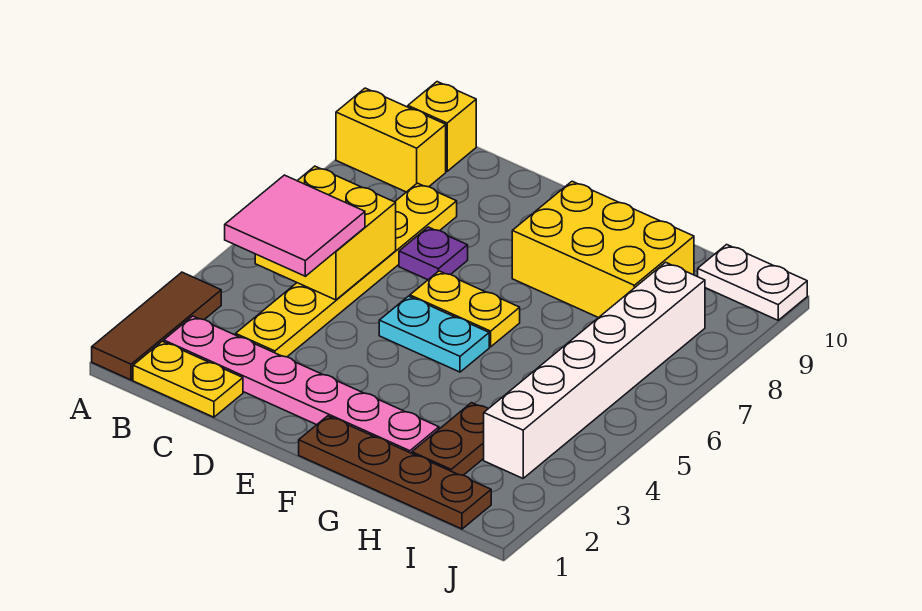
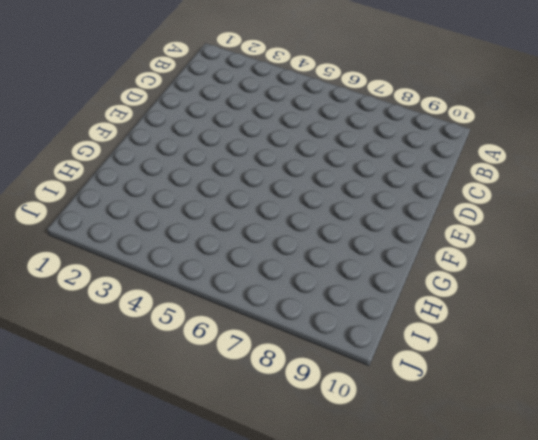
none -> brown 1x3 tile [92,272,221,380]
none -> yellow 1x2 brick [336,88,446,192]
none -> yellow 1x2 plate [133,341,243,417]

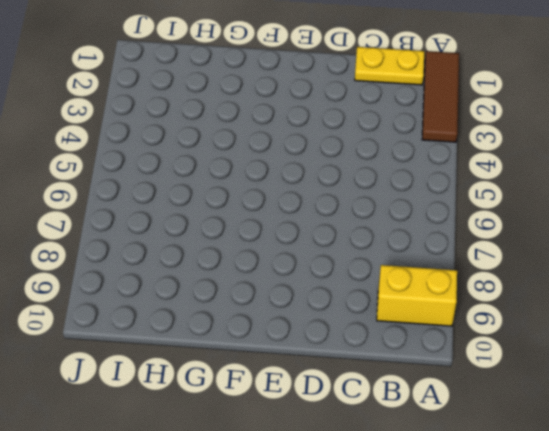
none -> pink 1x6 plate [164,316,439,453]
none -> yellow 1x1 brick [408,82,476,171]
none -> yellow 1x6 plate [236,183,457,357]

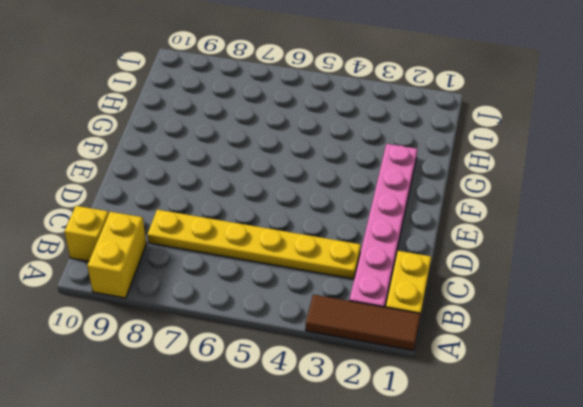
none -> purple 1x1 plate [399,227,468,280]
none -> cyan 1x2 plate [379,296,489,372]
none -> yellow 1x2 plate [410,271,520,347]

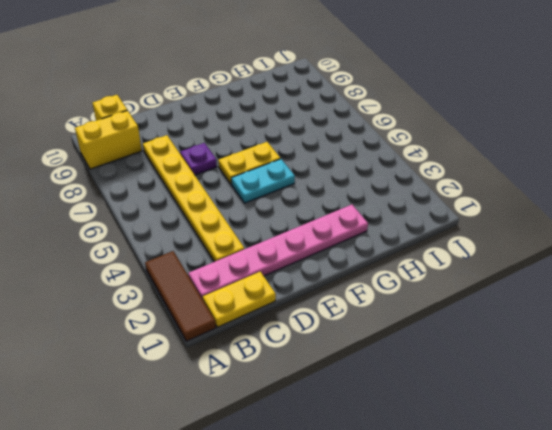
none -> brown 1x4 plate [299,416,491,529]
none -> yellow 2x3 brick [512,181,694,318]
none -> brown 1x2 plate [412,403,488,475]

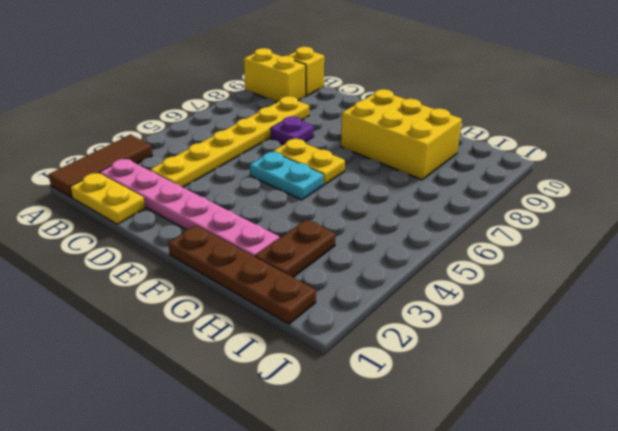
none -> white 1x6 brick [484,262,705,478]
none -> white 1x2 plate [698,245,807,320]
none -> yellow 2x2 brick [255,166,396,300]

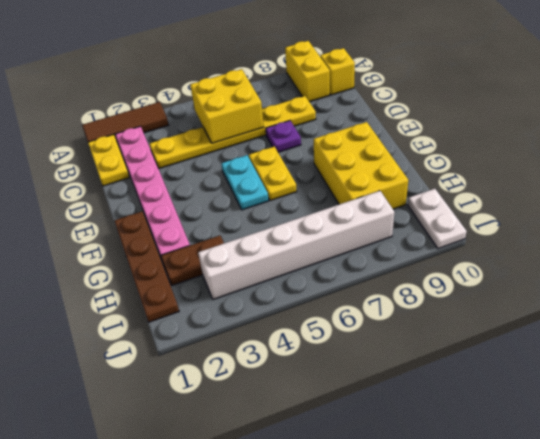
none -> pink 2x2 tile [225,175,365,276]

